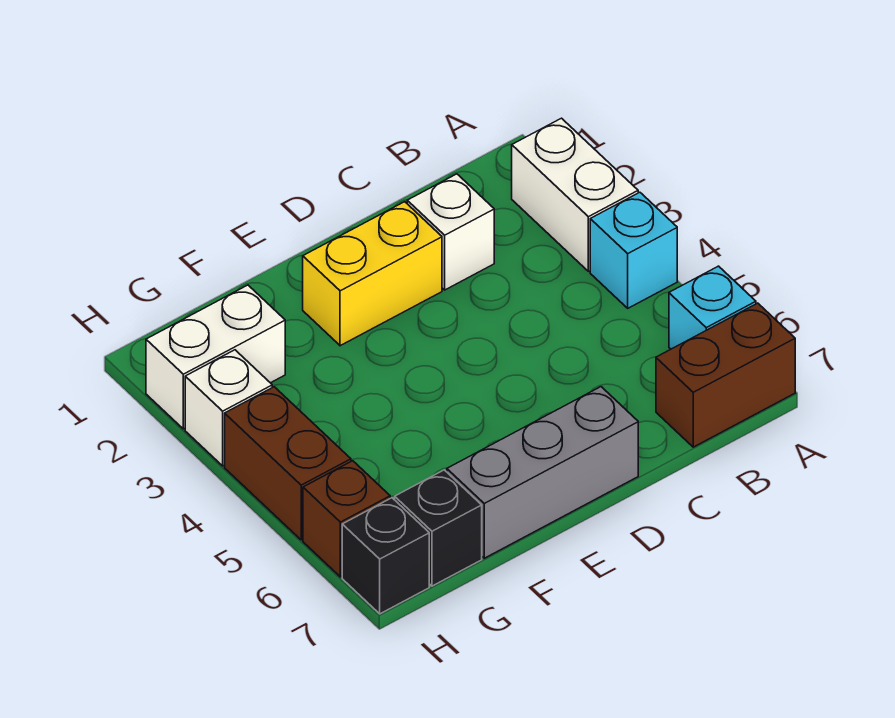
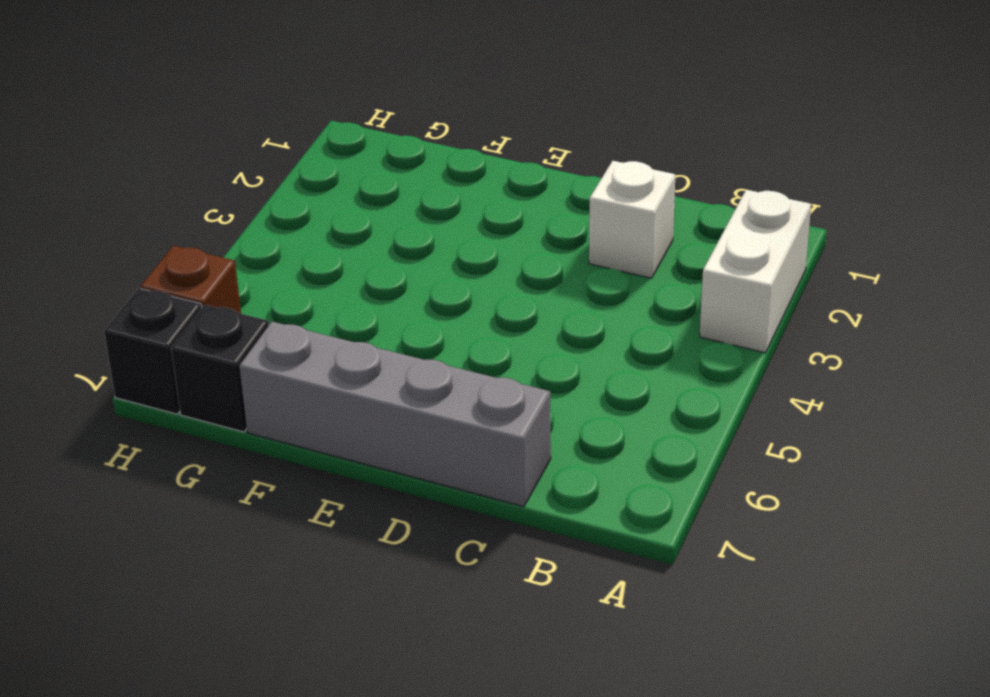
grey 1x4 brick [239,322,551,507] -> grey 1x3 brick [447,387,638,558]
none -> cyan 1x1 brick [590,192,677,308]
none -> cyan 1x1 brick [669,266,756,349]
none -> brown 1x2 brick [656,303,795,447]

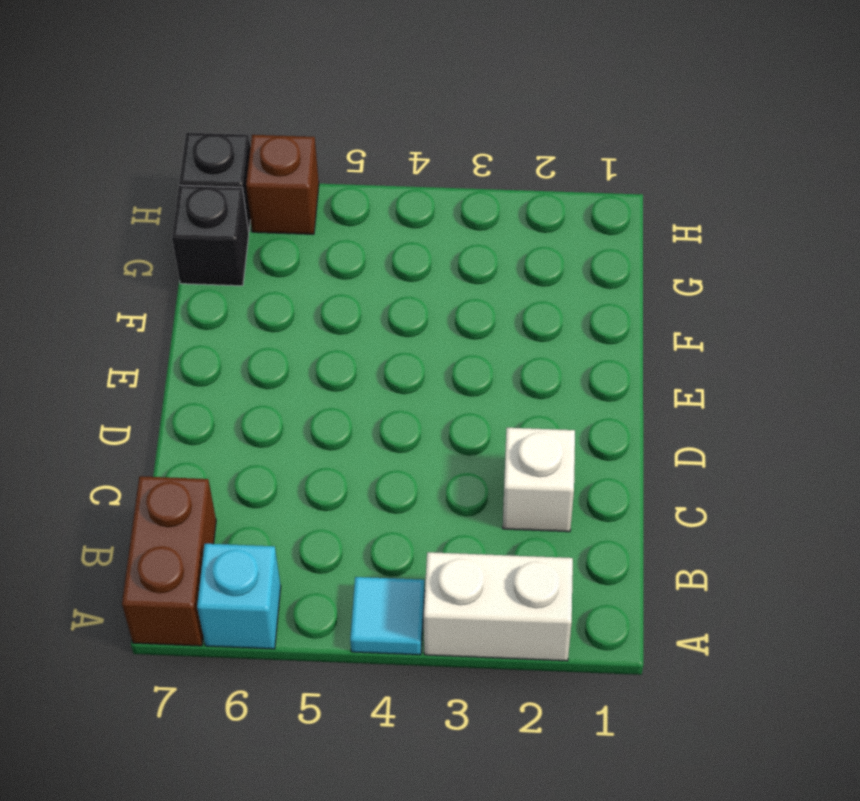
cyan 1x1 tile [350,577,425,655] -> cyan 1x1 brick [590,192,677,308]
none -> yellow 1x2 brick [303,202,442,346]
none -> grey 1x3 brick [447,387,638,558]
none -> white 1x2 brick [146,285,285,429]

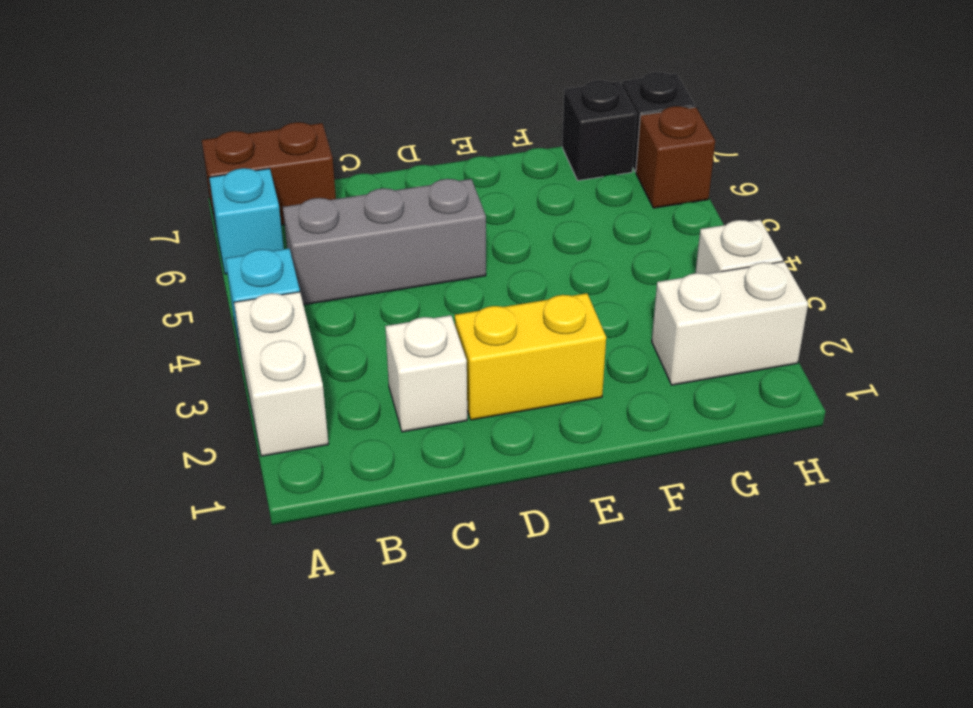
grey 1x3 brick [283,179,486,305] -> grey 1x3 brick moved to [447,387,638,558]
none -> brown 1x2 brick [225,387,351,540]

